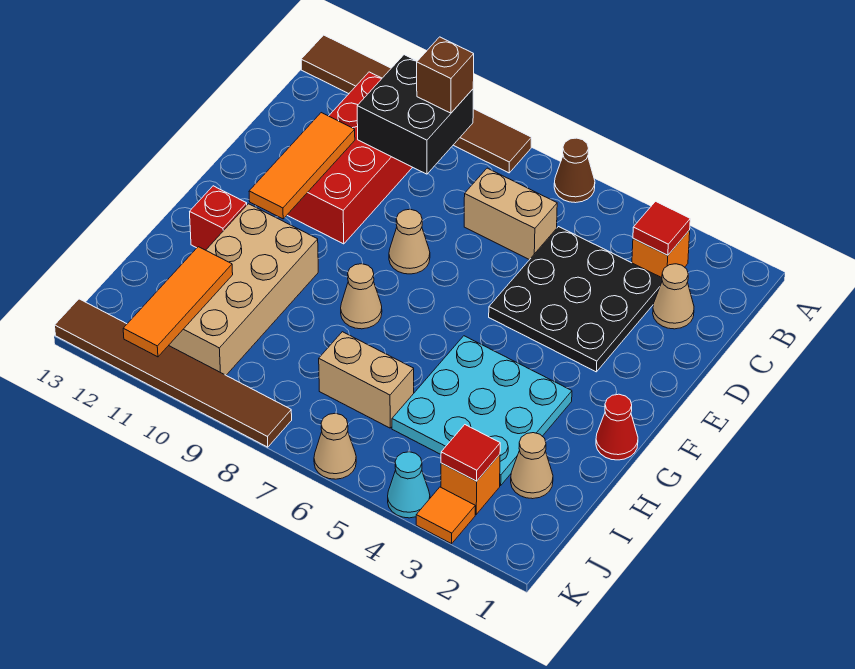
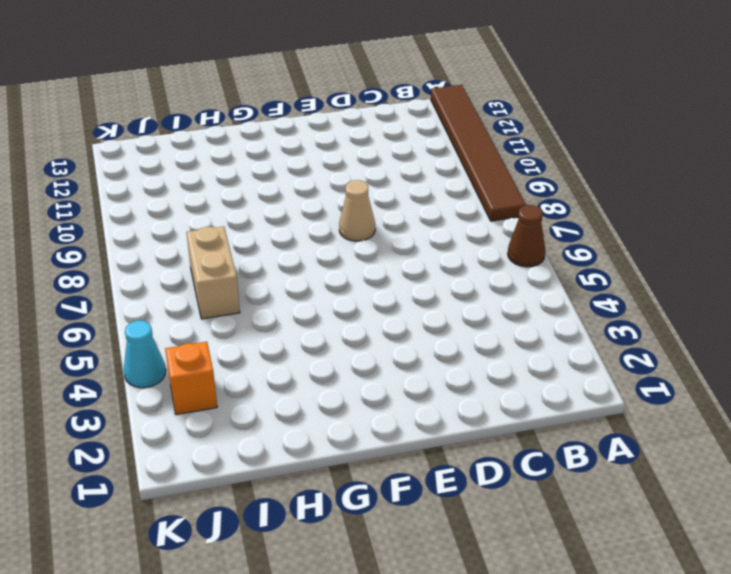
none -> orange 1x1 brick [632,230,690,278]
none -> red 2x4 brick [287,72,412,244]
none -> tan 1x1 cone [653,264,694,329]

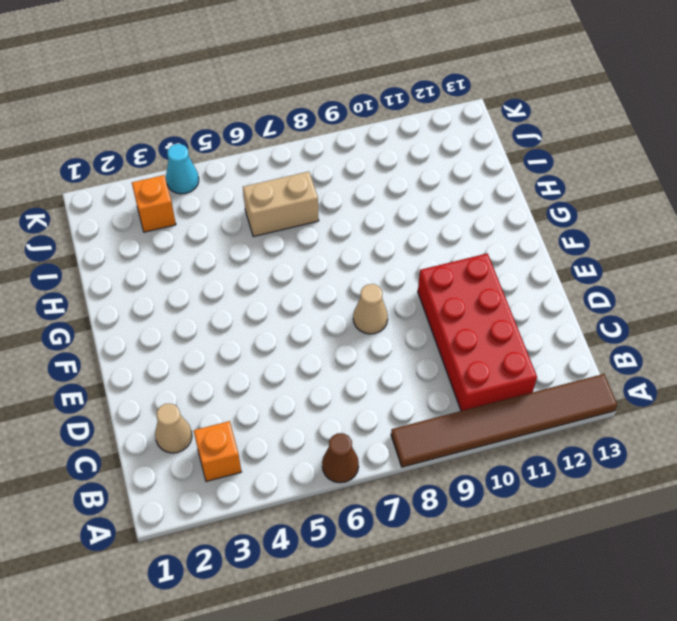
none -> black 3x3 plate [489,227,662,372]
none -> tan 1x2 brick [464,168,557,260]
none -> red 1x1 cone [596,394,638,460]

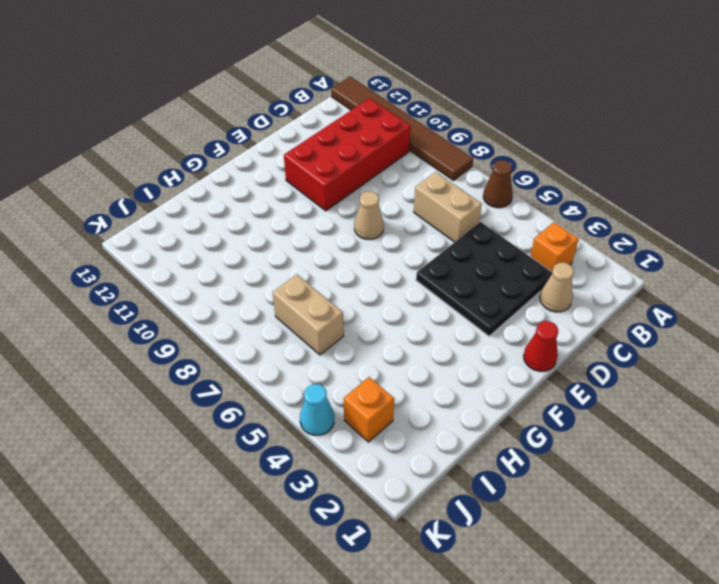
red 1x1 cone [523,321,558,371] -> red 1x1 cone moved to [596,394,638,460]
none -> cyan 3x3 plate [392,336,572,485]
none -> tan 1x1 cone [341,264,382,329]
none -> tan 2x4 brick [169,204,318,375]

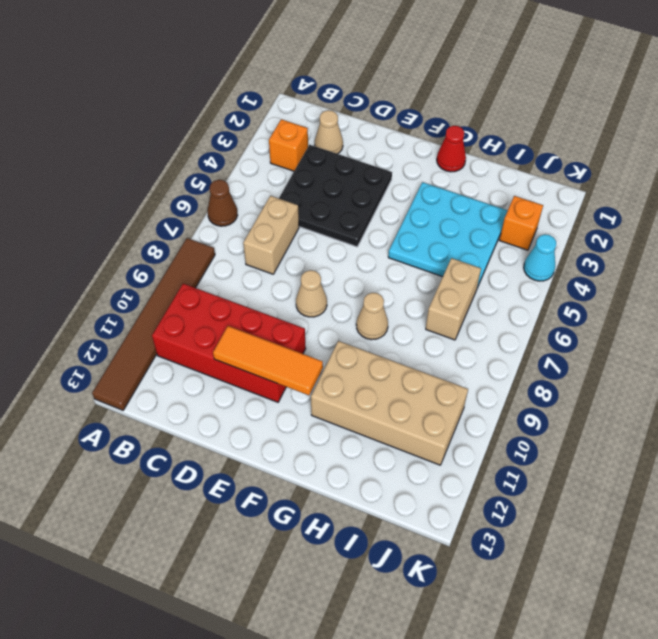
none -> red 1x1 brick [190,186,247,250]
none -> tan 1x1 cone [511,433,553,499]
none -> orange 1x1 tile [416,487,475,544]

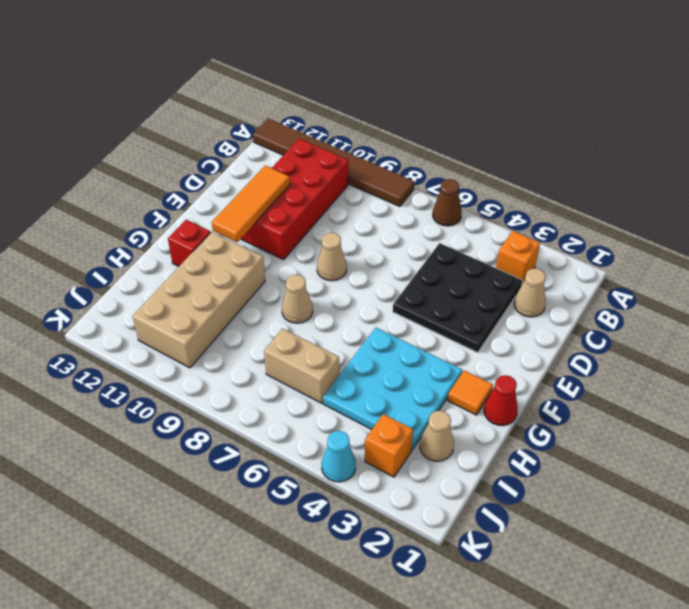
orange 1x1 tile [448,370,493,415] -> orange 1x1 tile moved to [416,487,475,544]
none -> tan 1x2 brick [464,168,557,260]
none -> tan 1x1 cone [314,413,356,479]
none -> brown 1x6 tile [55,299,292,447]

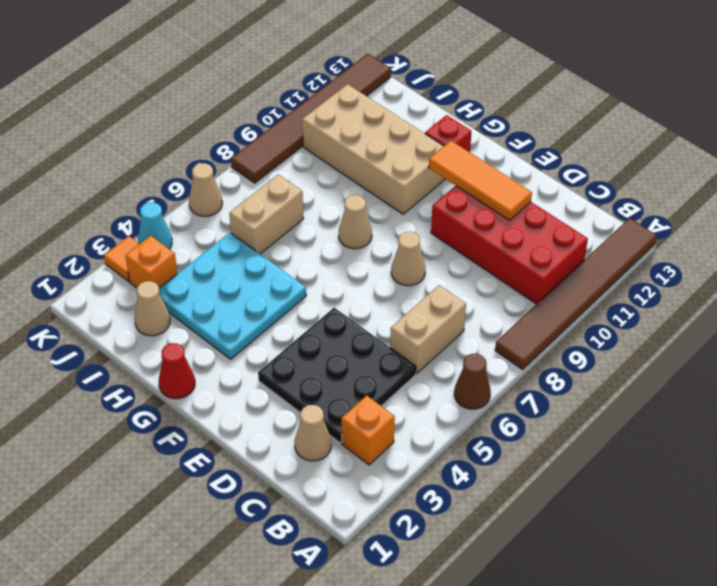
none -> red 1x1 tile [633,201,690,255]
none -> black 2x2 brick [357,55,473,174]
none -> orange 1x3 tile [123,247,233,357]

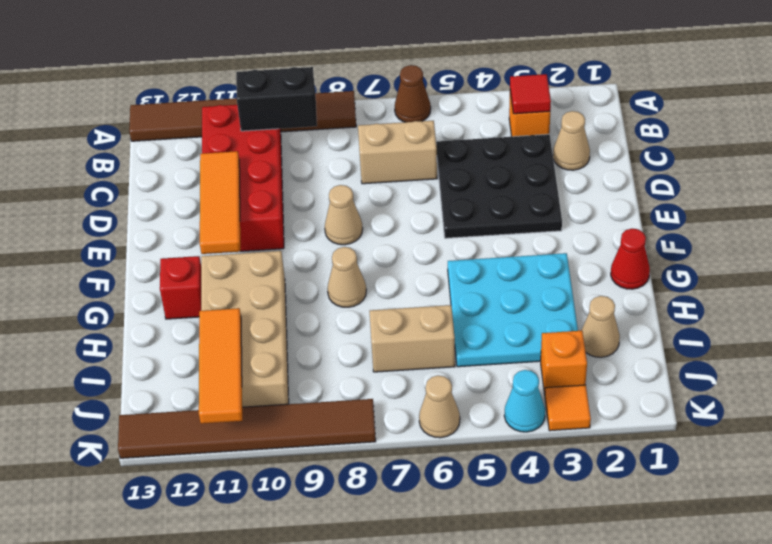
black 1x2 brick [236,67,317,131] -> black 2x2 brick [357,55,473,174]
none -> red 1x1 tile [441,425,500,481]
none -> brown 1x1 brick [417,37,474,113]

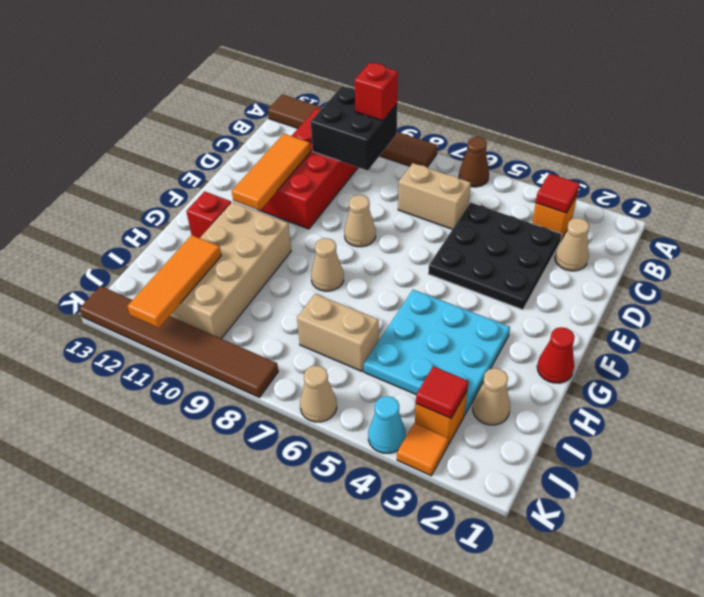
red 1x1 brick [355,63,398,121] -> brown 1x1 brick [417,37,474,113]

